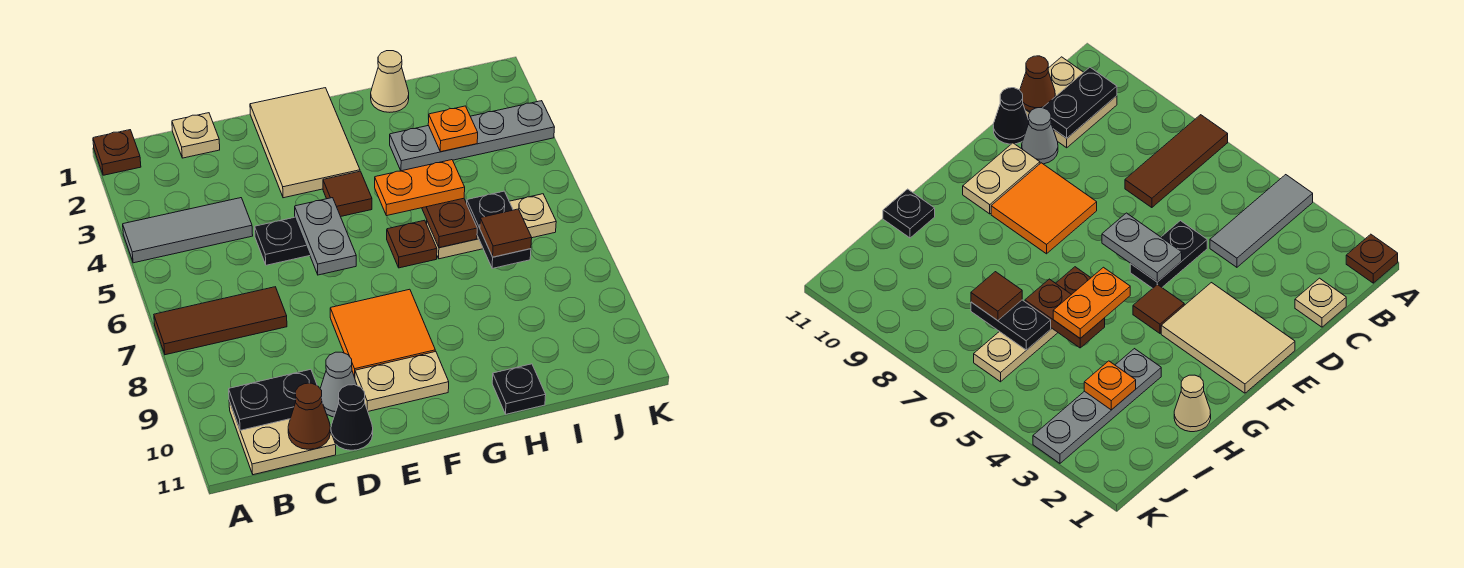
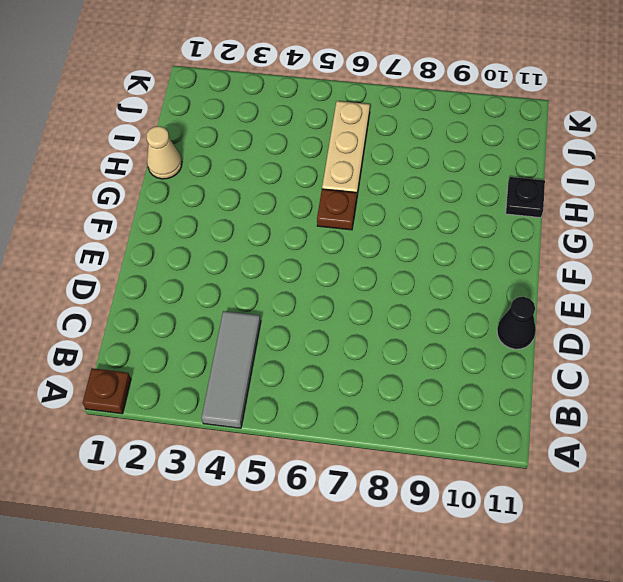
none -> brown 1x3 tile [154,287,287,355]
none -> tan 2x2 plate [229,401,336,475]
none -> tan 1x1 plate [172,113,220,158]

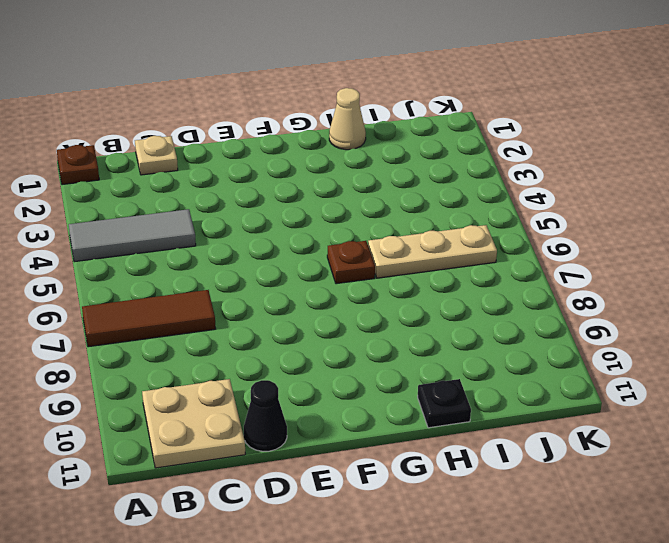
none -> black 1x2 plate [255,217,310,265]
none -> grey 1x1 cone [320,352,357,417]
none -> tan 2x3 tile [250,88,360,198]

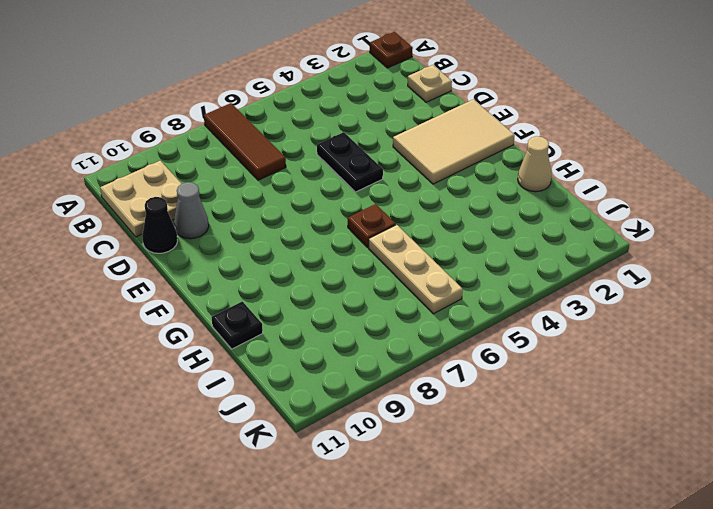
none -> grey 1x3 tile [123,198,253,263]
none -> orange 2x2 tile [330,289,435,377]
none -> tan 1x2 plate [355,351,449,411]

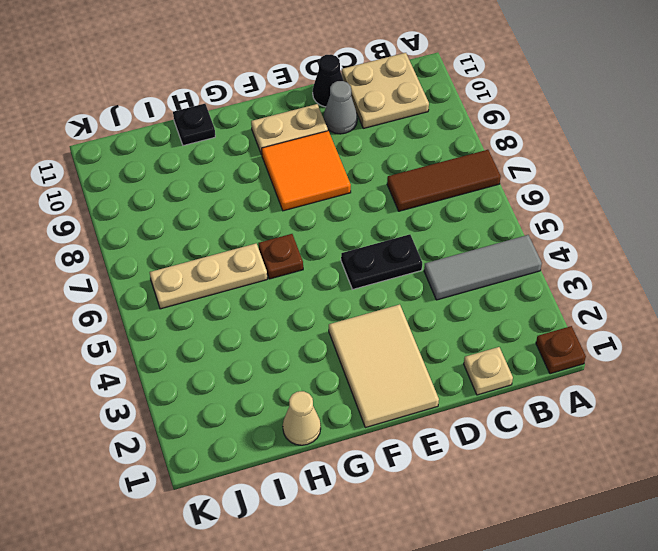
none -> brown 1x1 tile [323,171,372,217]
none -> grey 1x4 plate [390,101,555,171]
none -> black 1x2 plate [229,369,323,430]

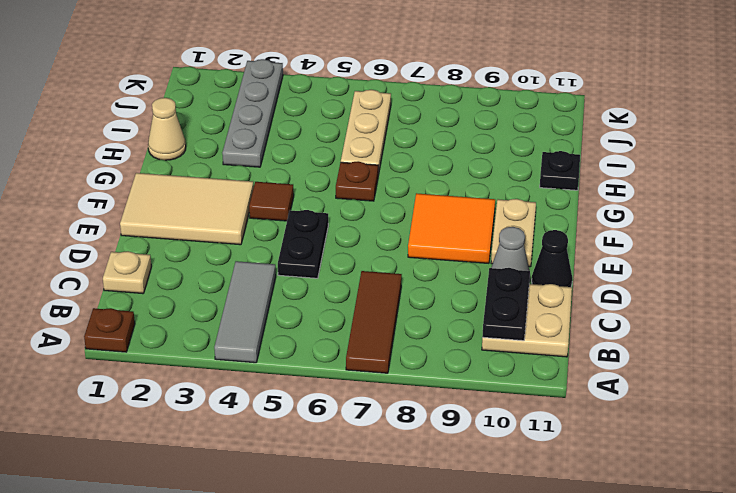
none -> brown 1x1 cone [288,383,330,449]
none -> grey 1x2 plate [295,198,356,275]
none -> brown 1x2 plate [422,198,477,248]

